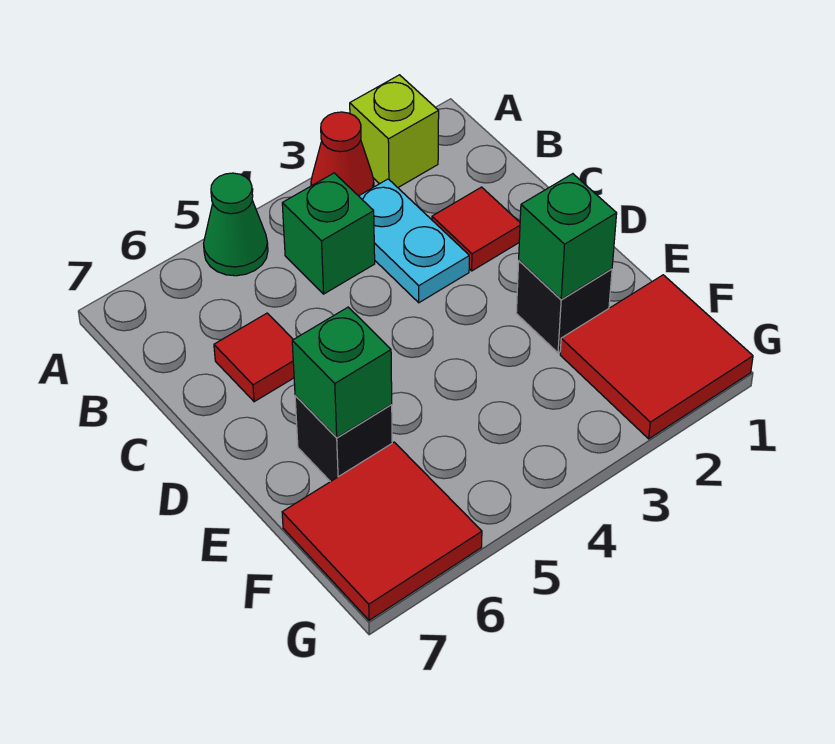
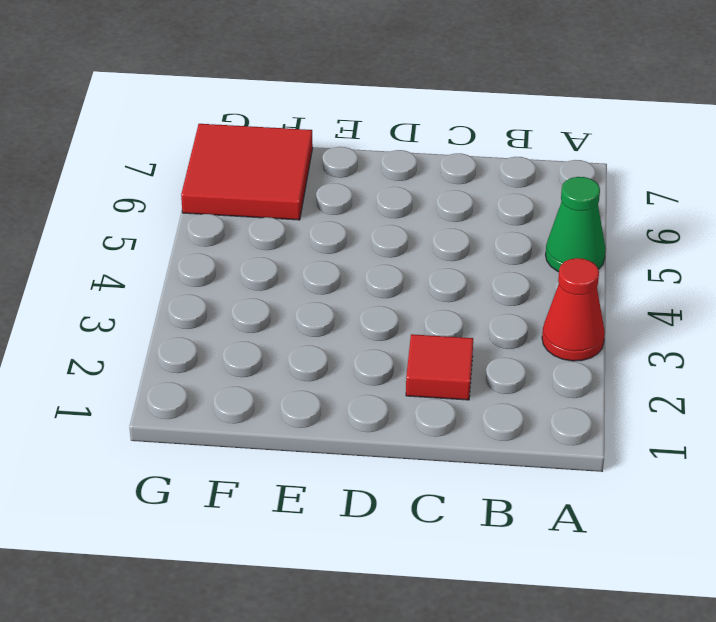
none -> lime 1x1 brick [350,75,439,187]
none -> cyan 1x2 plate [359,179,469,303]
none -> green 1x1 brick [282,173,375,294]

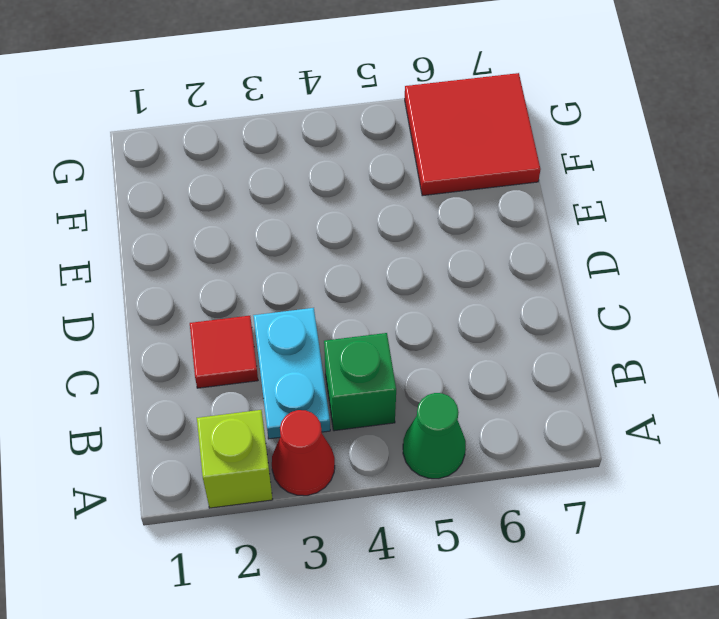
none -> red 1x1 tile [214,313,294,402]
none -> black 1x1 brick [516,261,612,353]
none -> black 1x1 brick [295,395,392,482]

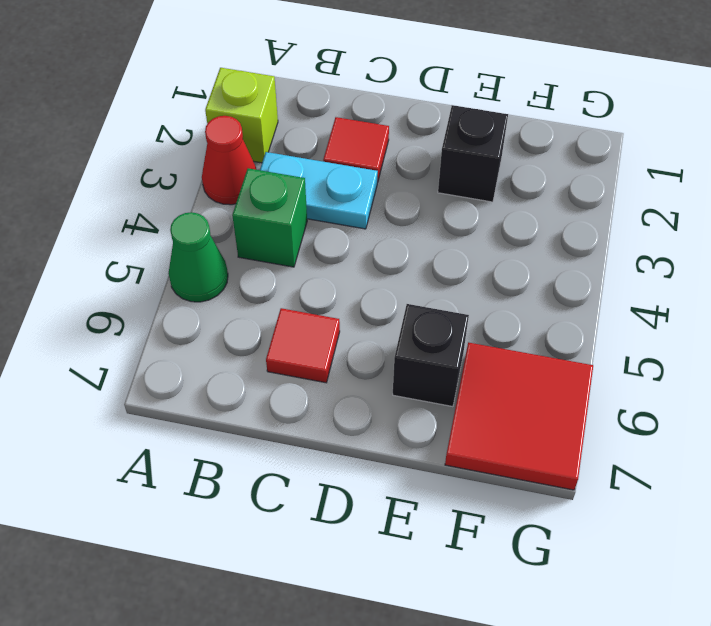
none -> red 2x2 tile [560,275,753,439]
none -> green 1x1 brick [519,174,617,299]
none -> green 1x1 brick [292,307,392,438]

